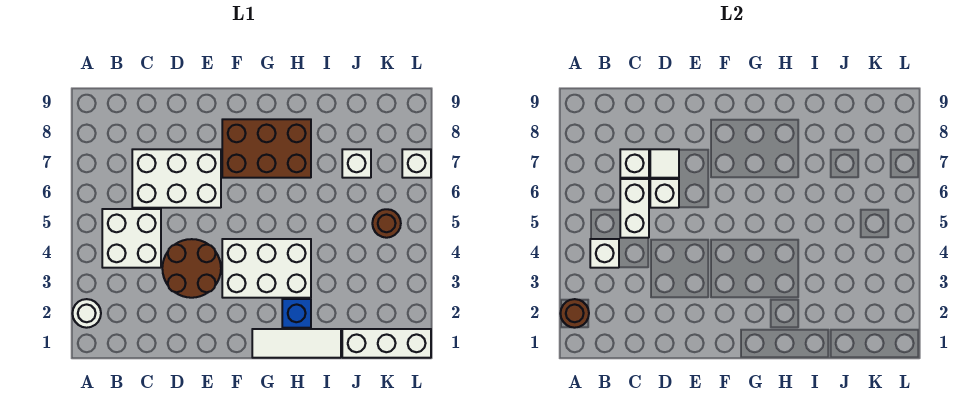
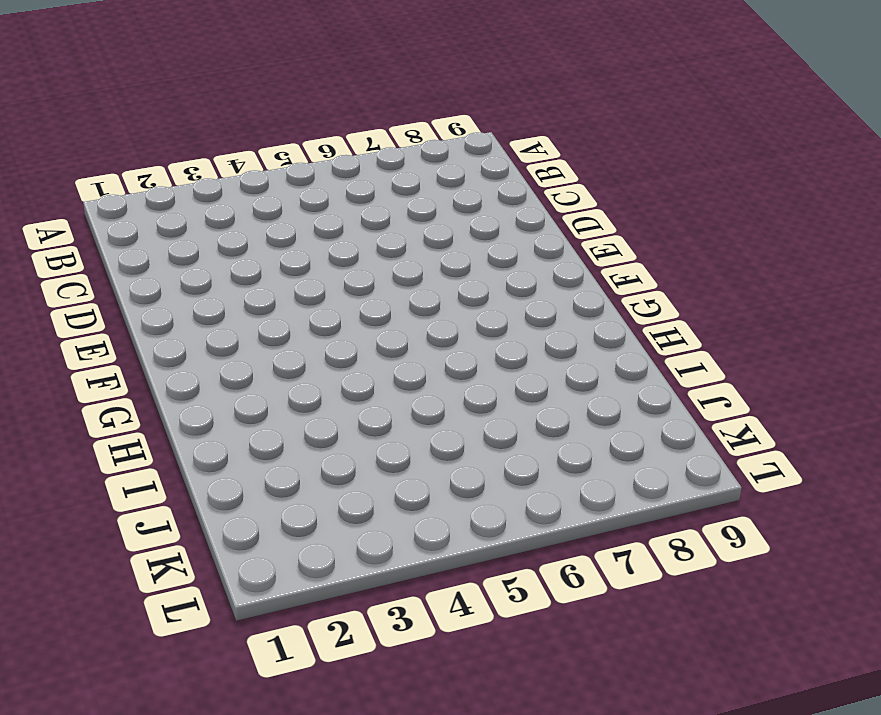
none -> white 1x1 round brick [72,299,101,328]
none -> white 2x2 brick [102,209,161,268]
none -> white 2x3 brick [132,149,221,208]

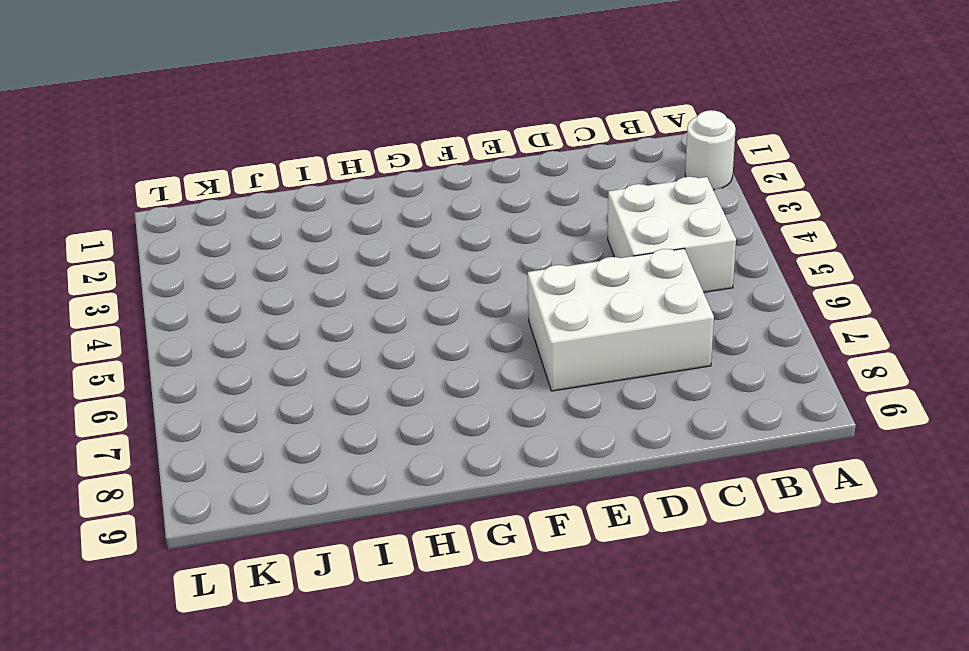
none -> brown 2x2 round brick [162,239,221,298]
none -> white 2x3 brick [222,239,311,298]
none -> brown 2x3 brick [222,119,311,178]

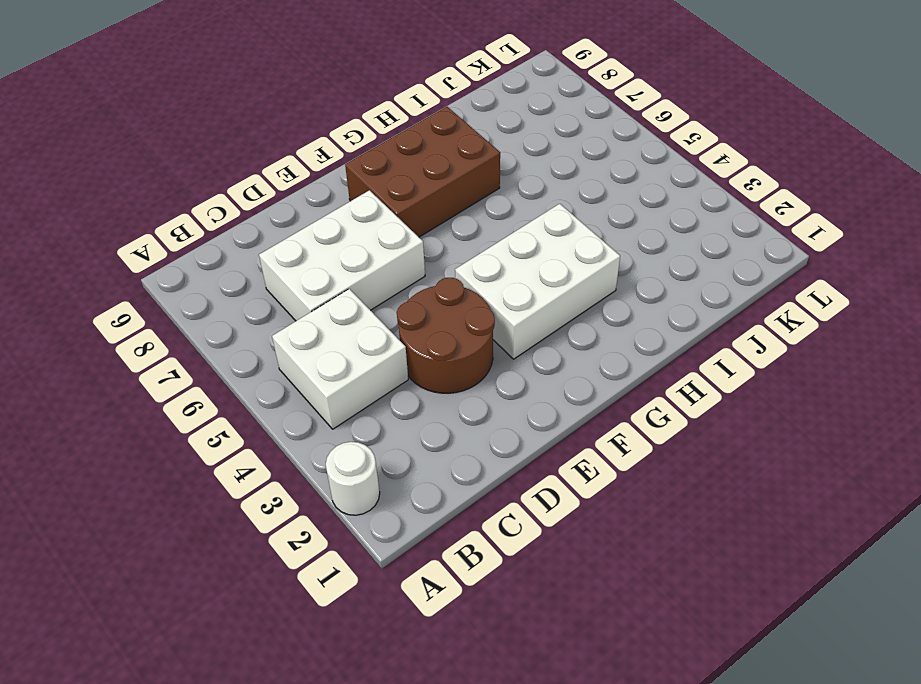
none -> white 1x3 tile [252,329,341,358]
none -> blue 1x1 brick [282,299,311,328]
none -> white 1x3 brick [342,329,431,358]

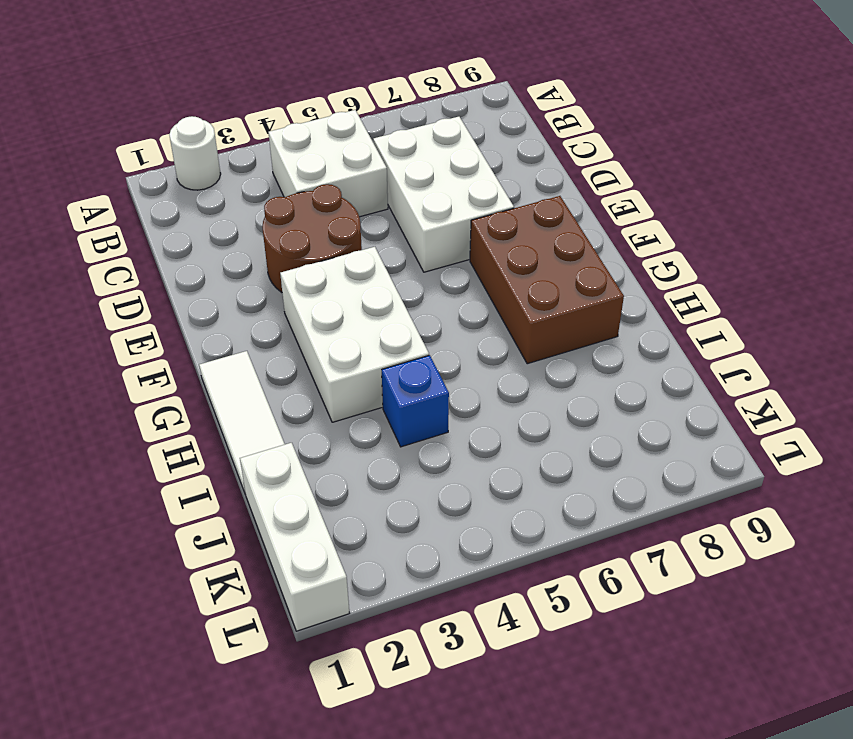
blue 1x1 brick [382,355,449,447] -> blue 1x1 brick moved to [282,299,311,328]
none -> white 1x1 brick [342,149,371,178]
none -> brown 1x1 round brick [372,209,401,238]
none -> white 1x1 brick [402,149,431,178]

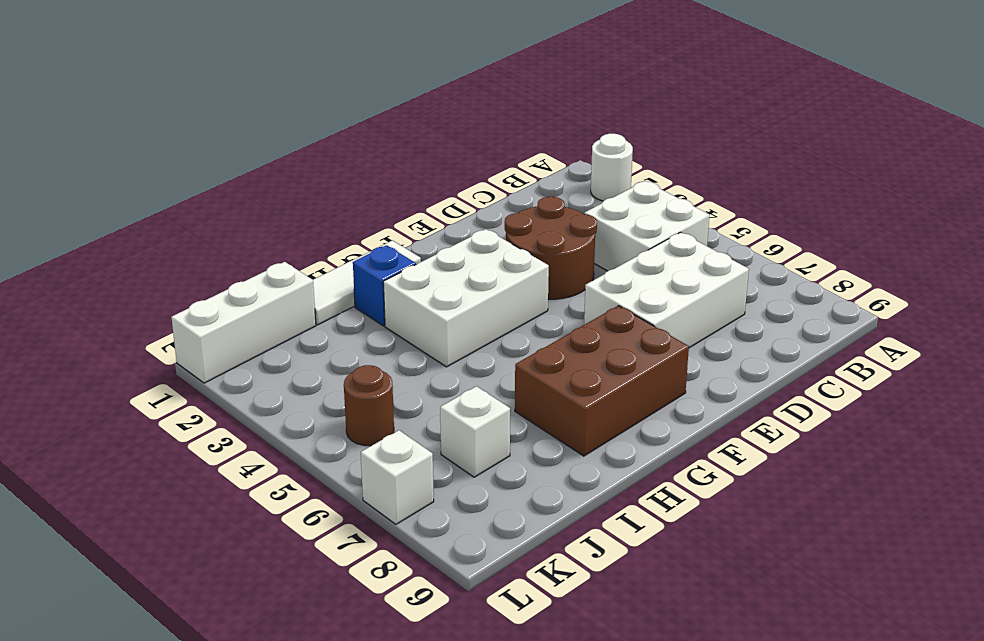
none -> brown 1x1 round brick [560,299,589,328]
none -> white 1x1 brick [590,239,619,268]
none -> white 1x2 brick [620,179,649,238]

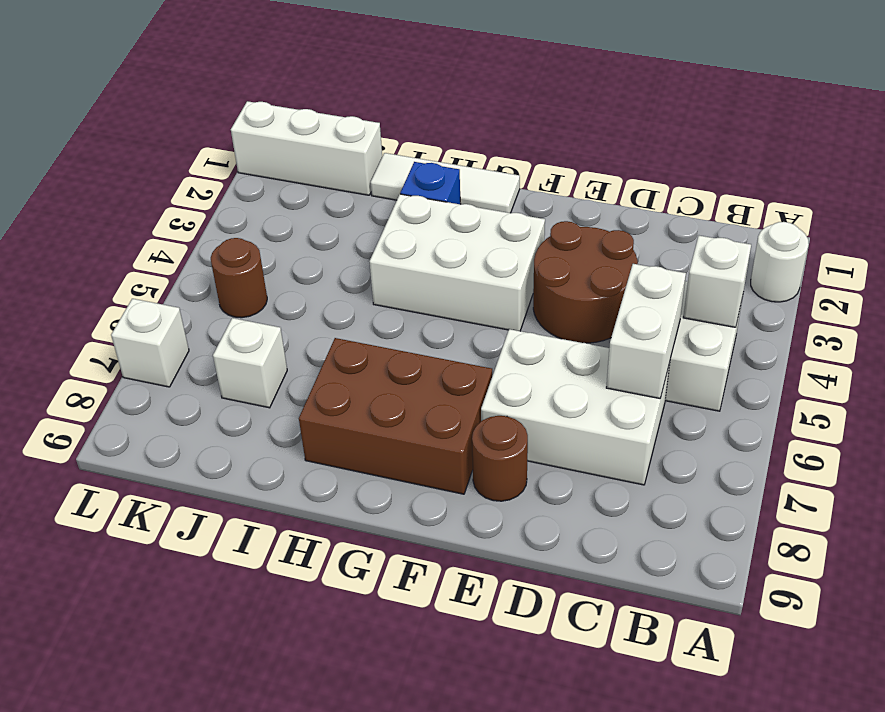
brown 1x1 round brick [472,416,528,501] -> brown 1x1 round brick moved to [560,299,589,328]
none -> white 1x1 brick [620,149,649,178]
none -> white 1x1 brick [650,179,679,208]
none -> white 1x1 tile [650,149,679,178]

